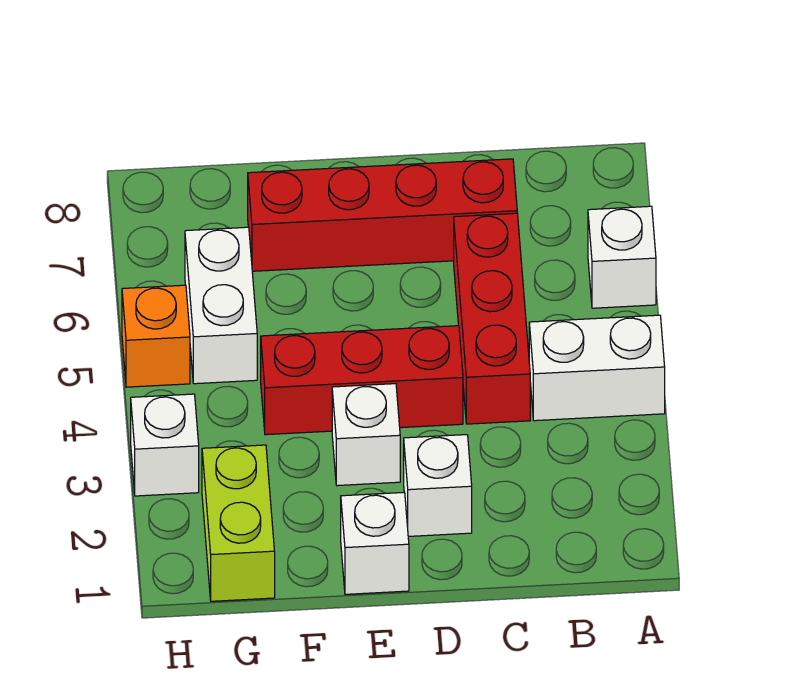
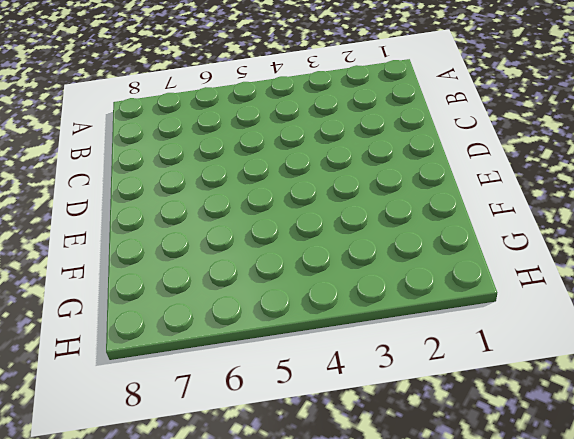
none -> white 1x2 brick [529,315,665,421]
none -> white 1x1 brick [588,206,656,308]
none -> red 1x3 brick [454,213,530,424]

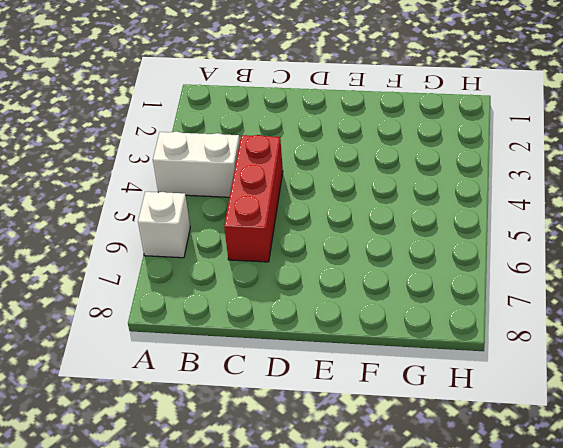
none -> red 1x4 brick [248,159,517,271]
none -> white 1x1 brick [404,435,472,536]
none -> red 1x3 brick [261,326,463,435]

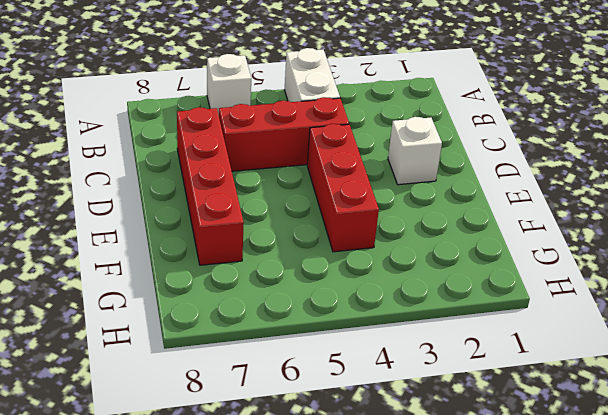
none -> white 1x1 brick [341,492,409,594]
none -> white 1x1 brick [332,384,400,486]
none -> lime 1x2 brick [202,445,275,601]

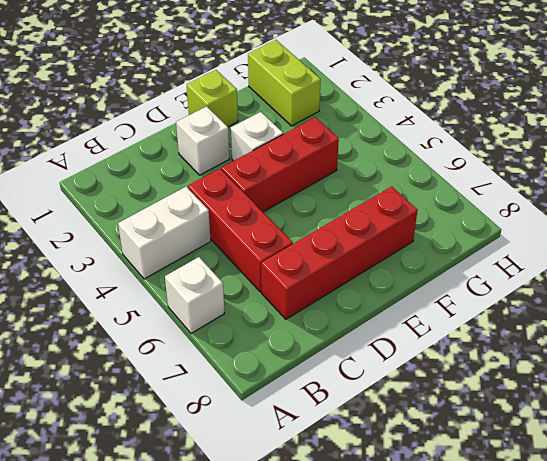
lime 1x1 brick [187,70,238,127] -> white 1x1 brick [341,492,409,594]
none -> white 1x2 brick [185,227,257,384]
none -> white 1x1 brick [131,394,199,496]
none -> orange 1x1 brick [122,285,190,387]

